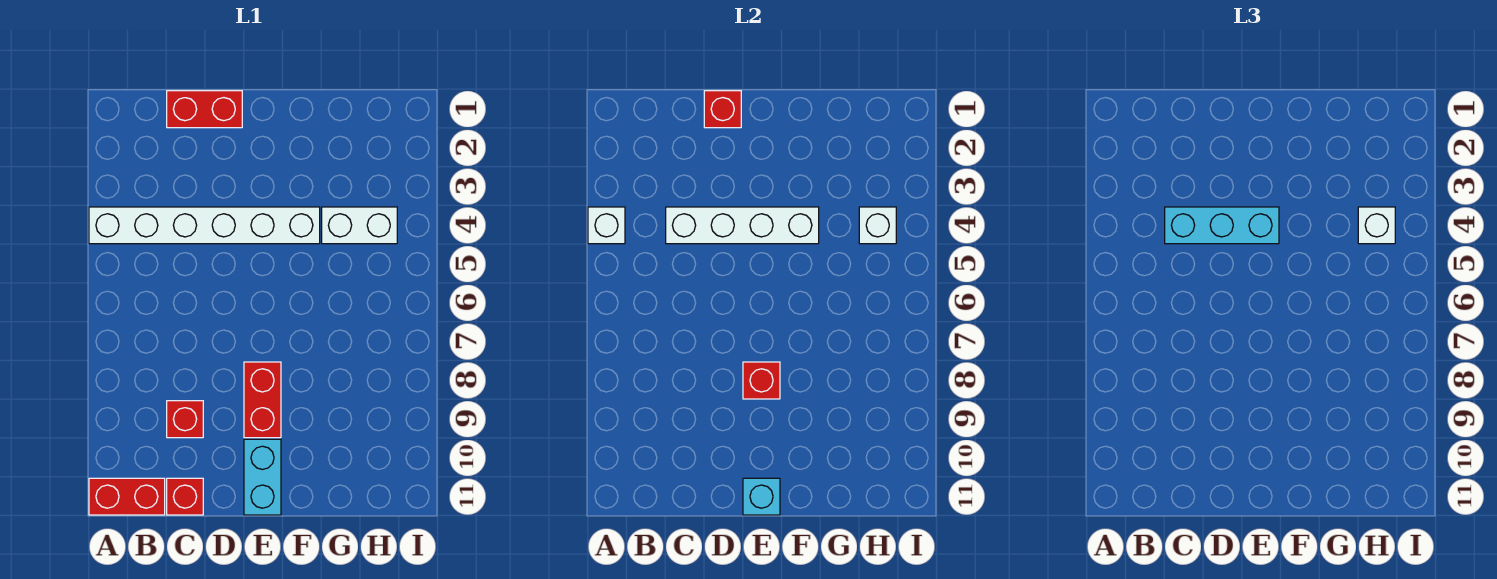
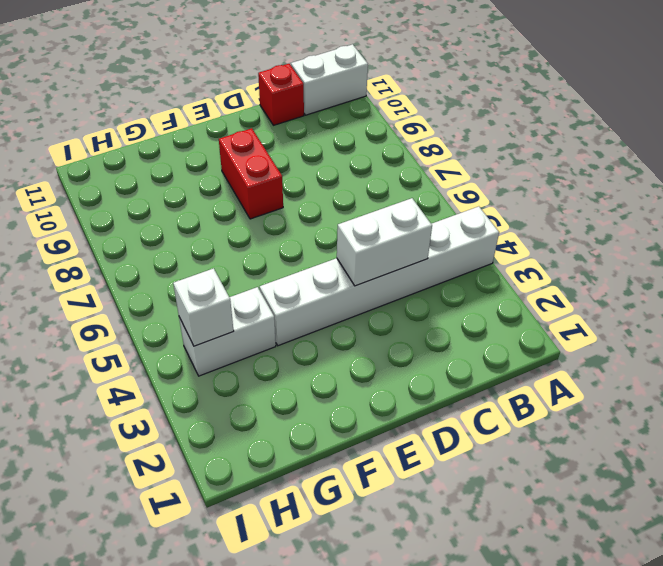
white 1x2 brick [291,44,368,115] -> red 1x2 brick [89,478,165,515]
white 1x2 brick [337,198,432,286] -> white 1x4 brick [666,207,819,244]
none -> red 1x2 brick [167,91,242,128]
none -> red 1x1 brick [167,401,203,438]
none -> cyan 1x2 brick [244,439,281,515]

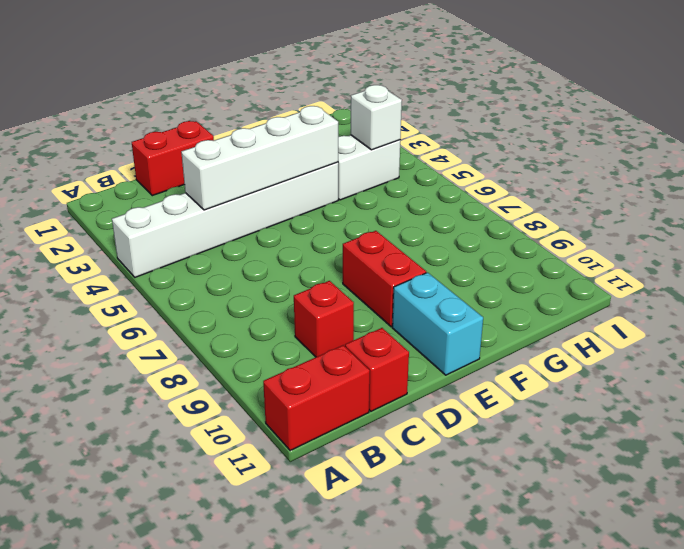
none -> white 1x1 brick [588,207,625,244]
none -> red 1x1 brick [704,91,741,128]
none -> red 1x1 brick [743,362,780,399]

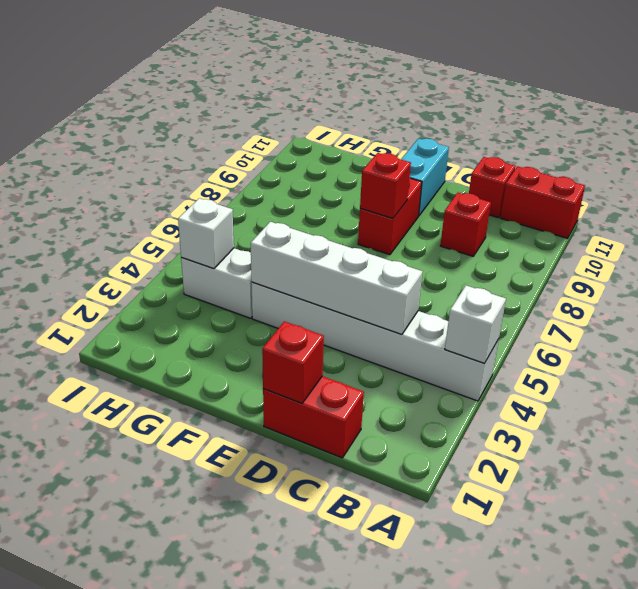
none -> cyan 1x1 brick [743,478,780,515]
none -> cyan 1x3 brick [1165,207,1279,244]
none -> white 1x1 brick [1358,207,1395,244]

